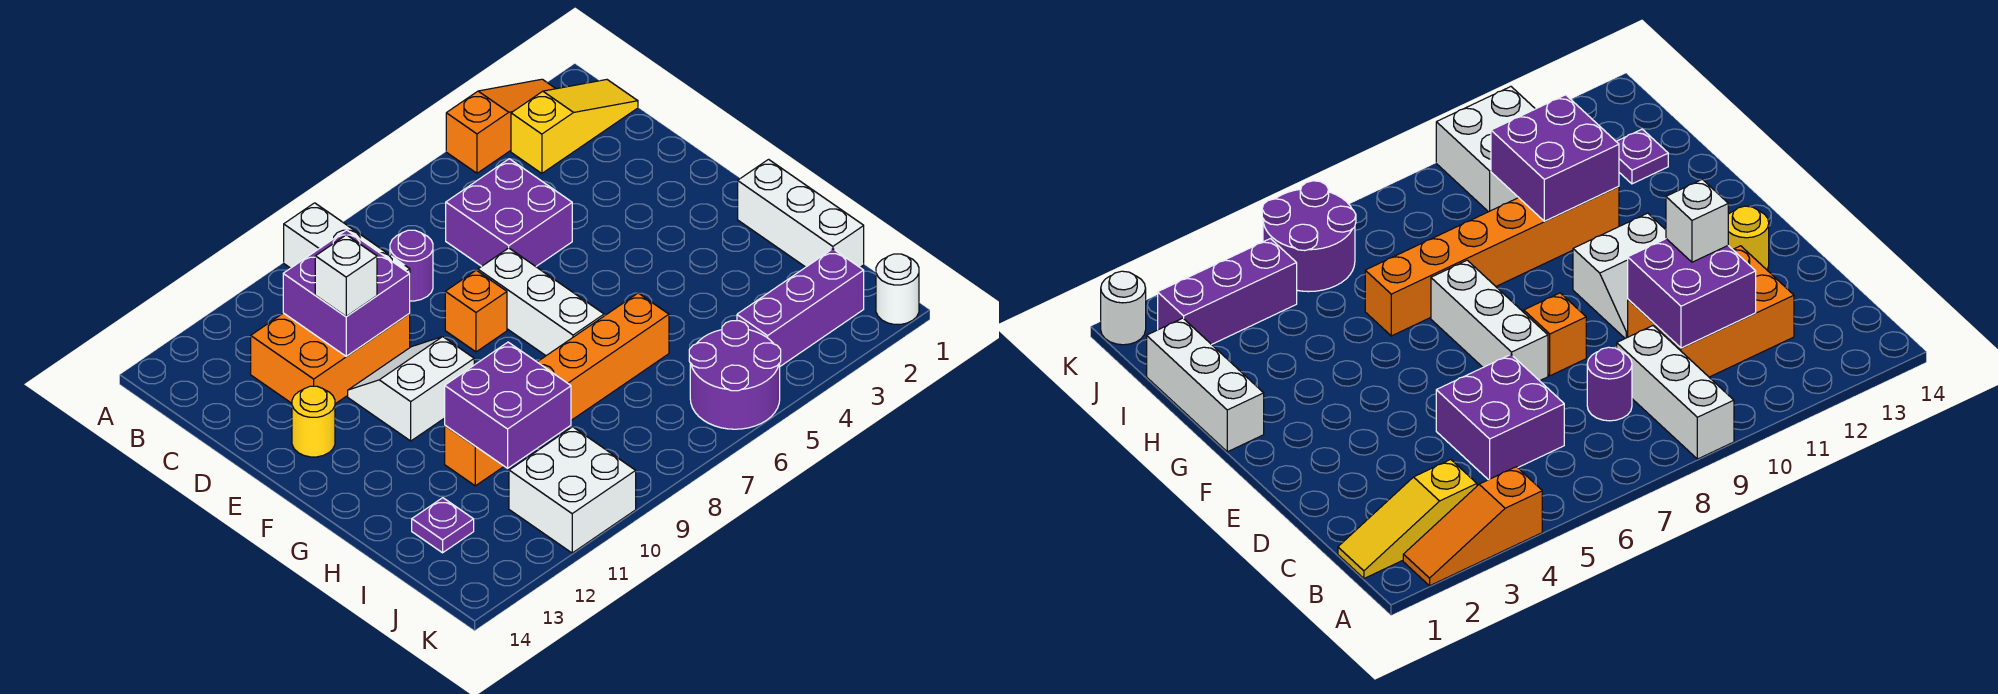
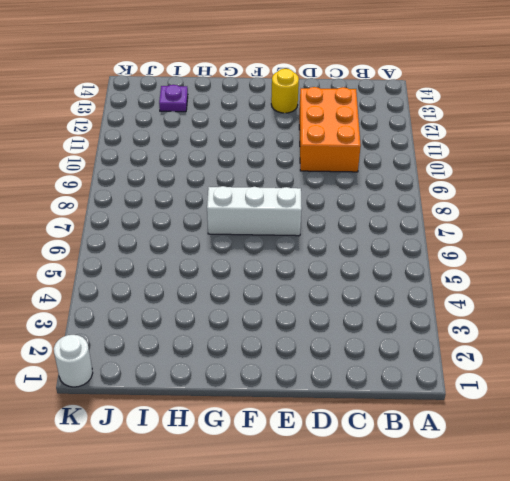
none -> orange 1x3 slope [446,79,556,173]
none -> white 1x3 brick [284,203,410,274]
none -> yellow 1x3 slope [511,80,638,173]

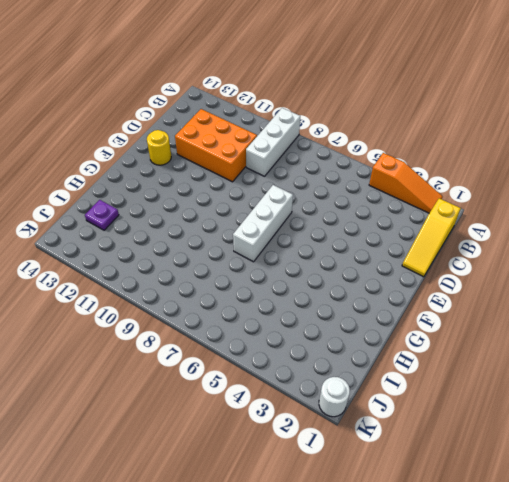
yellow 1x3 slope [402,198,461,277] -> yellow 1x3 slope turned to [511,80,638,173]
none -> purple 2x2 brick [446,159,572,266]
none -> purple 1x1 round brick [390,230,433,301]
none -> orange 1x1 brick [445,270,507,352]

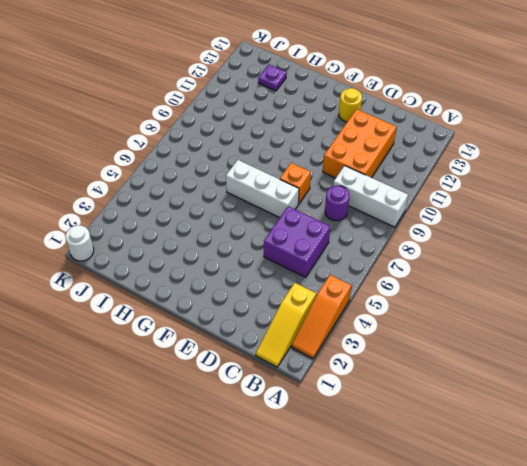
none -> white 2x2 slope [348,337,474,441]
none -> white 1x3 brick [738,159,864,267]
none -> orange 1x6 brick [445,293,669,486]

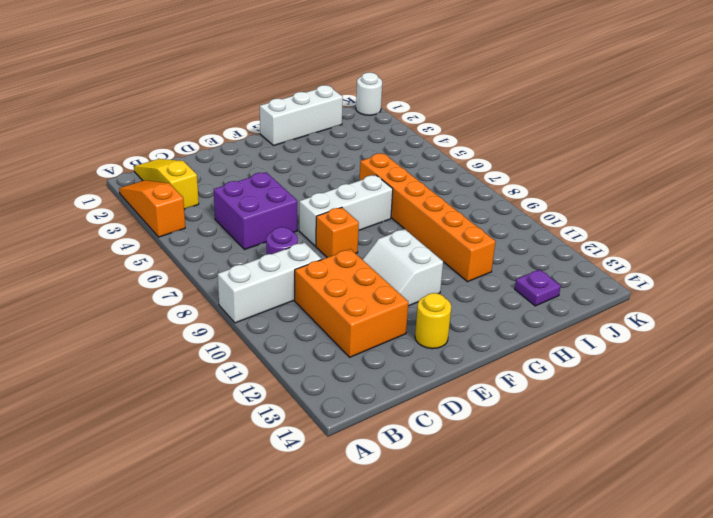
none -> purple 1x3 brick [737,249,864,366]
none -> purple 2x2 round brick [689,321,781,429]
none -> white 2x2 brick [509,427,636,553]

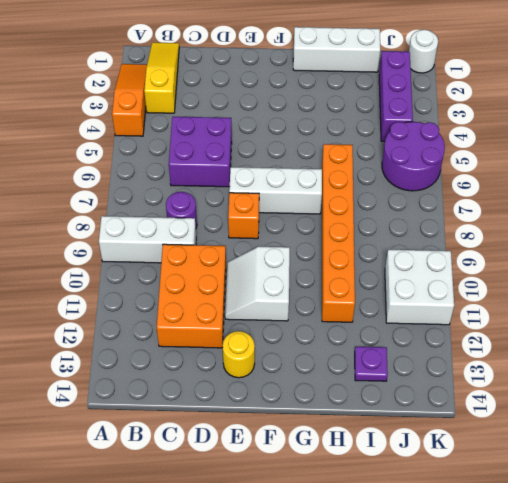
none -> purple 2x2 brick [283,230,410,356]
none -> purple 2x2 brick [445,342,571,468]
none -> white 1x1 brick [315,235,377,317]

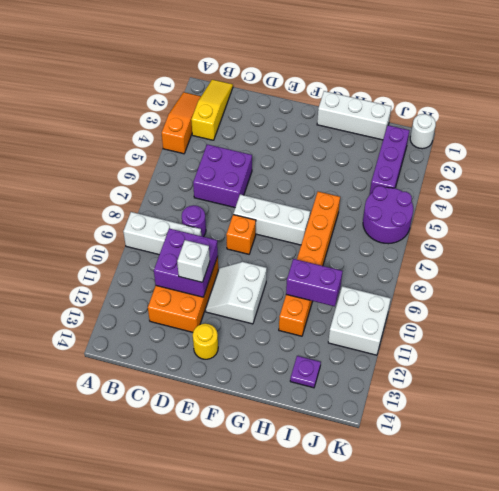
purple 1x2 brick [286,259,343,306] -> purple 2x2 brick [445,342,571,468]

